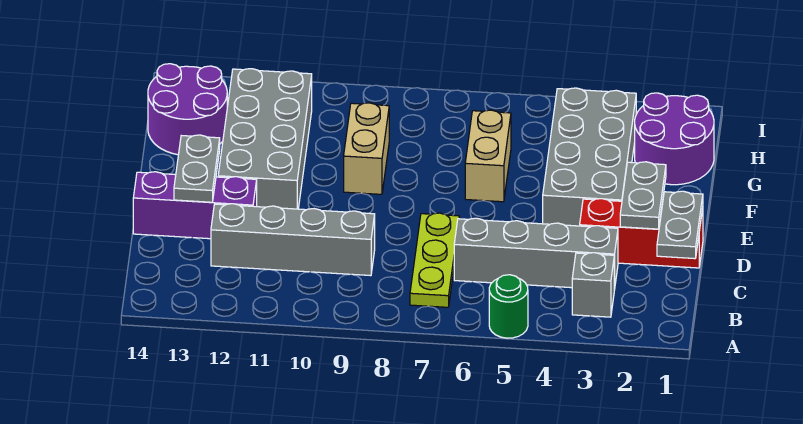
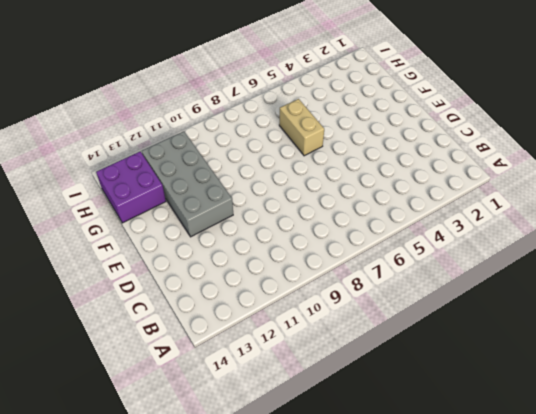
purple 2x2 brick [96,152,166,223] -> purple 2x2 round brick [148,64,227,155]
none -> green 1x1 round brick [489,275,528,338]
none -> grey 1x1 brick [572,253,614,317]
none -> lime 1x3 plate [410,213,459,307]

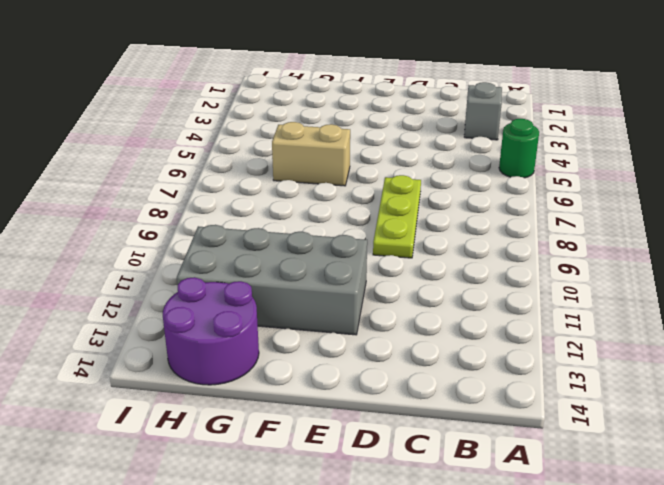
lime 1x3 plate [373,175,421,258] -> lime 1x3 plate turned to [410,213,459,307]
none -> grey 1x4 brick [454,218,618,290]
none -> grey 1x4 brick [211,204,375,276]
none -> red 1x3 brick [580,199,703,268]

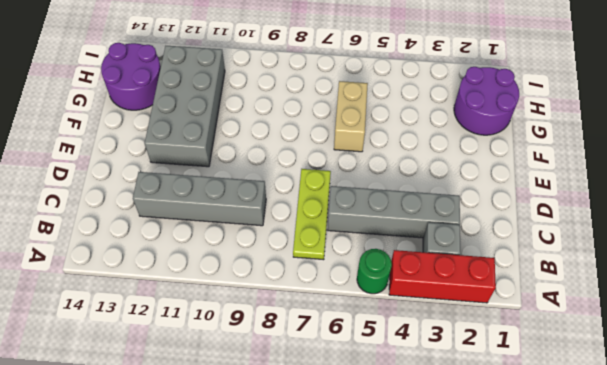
red 1x3 brick [389,250,496,303] -> red 1x3 brick moved to [580,199,703,268]
none -> purple 1x3 brick [133,172,257,239]
none -> grey 2x4 brick [543,88,636,226]
none -> tan 1x2 brick [344,103,389,194]

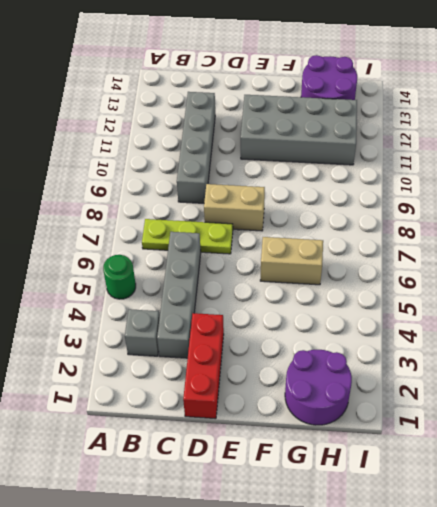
tan 1x2 brick [204,184,265,231] -> tan 1x2 brick moved to [344,103,389,194]
none -> purple 1x3 brick [133,172,257,239]
none -> grey 2x4 brick [543,88,636,226]
none -> grey 1x2 plate [657,191,703,259]

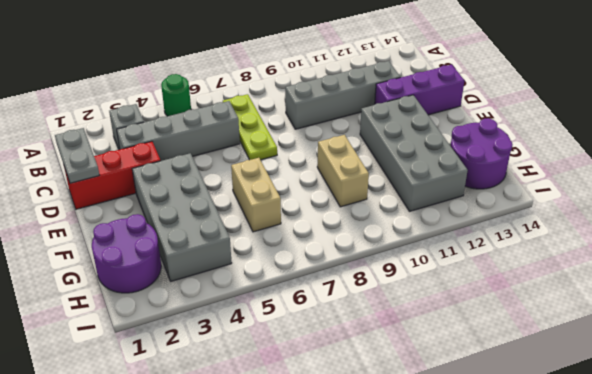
none -> grey 1x2 plate [620,162,666,229]
none -> grey 1x2 plate [174,135,220,202]

